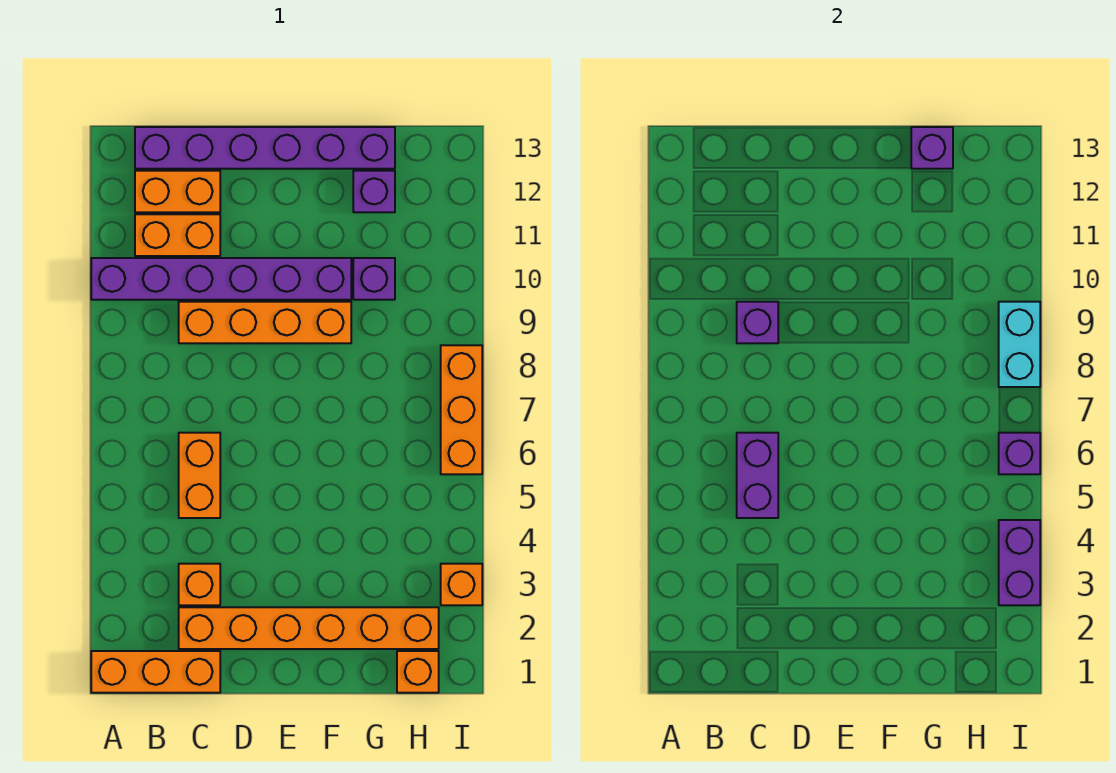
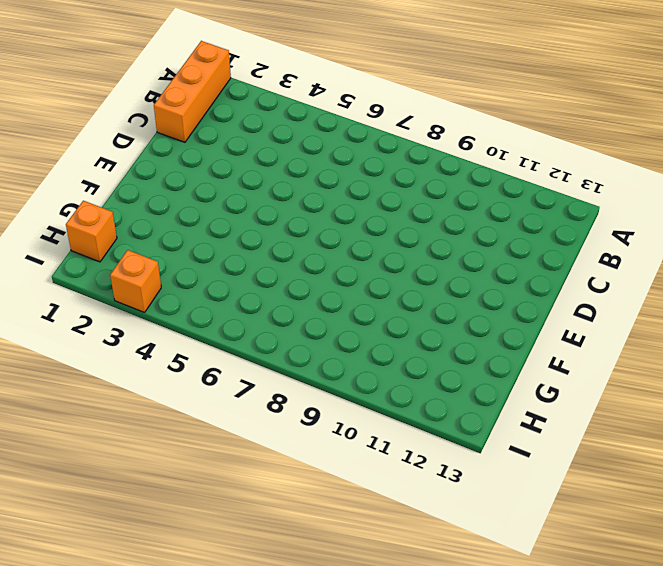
none -> purple 1x6 brick [91,258,351,300]
none -> orange 1x2 brick [135,214,220,256]
none -> orange 1x2 brick [135,171,220,212]

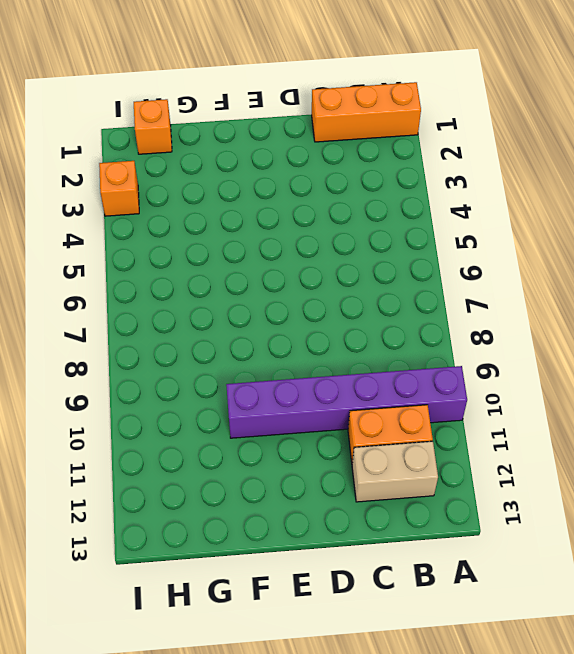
tan 1x2 brick [352,441,438,502] -> orange 1x2 brick [135,171,220,212]
none -> purple 1x6 brick [135,127,395,169]
none -> orange 1x6 brick [179,607,439,649]
none -> orange 1x1 brick [179,564,220,605]

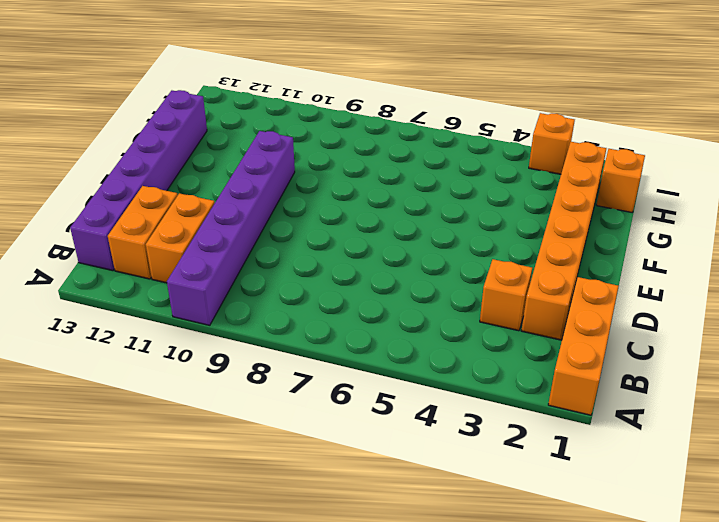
none -> orange 1x2 brick [179,433,220,518]
none -> orange 1x4 brick [179,302,351,343]
none -> purple 1x1 brick [353,258,395,300]

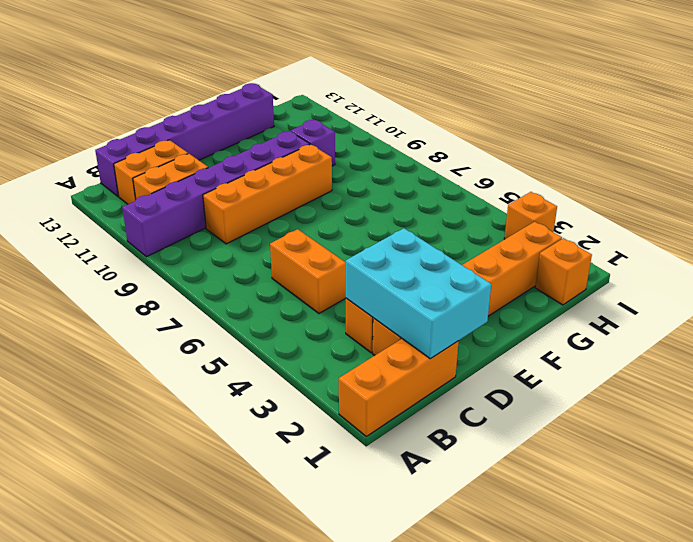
cyan 2x3 brick [346,228,491,359] -> none
none -> purple 1x1 brick [353,171,395,212]
none -> orange 1x3 brick [441,345,482,474]
none -> purple 1x2 brick [737,433,778,518]

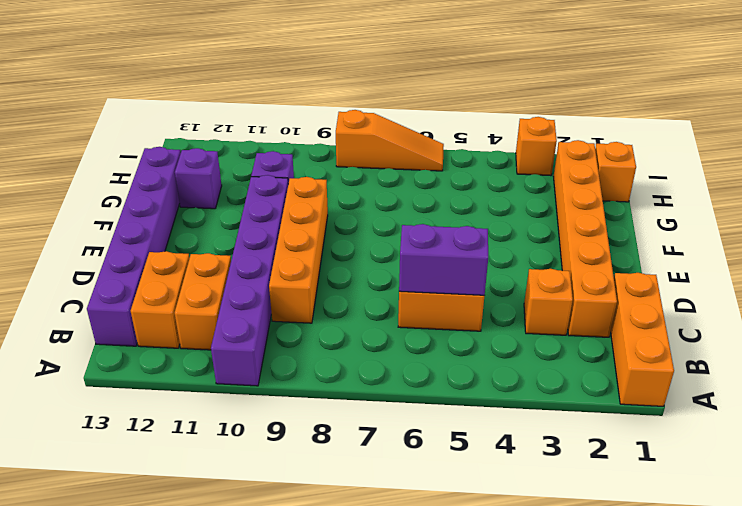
orange 1x3 slope [336,110,444,171] -> orange 1x3 brick [441,345,482,474]
none -> purple 1x1 brick [737,302,778,343]
none -> purple 1x1 brick [911,127,953,169]
none -> purple 1x2 brick [999,520,1040,605]

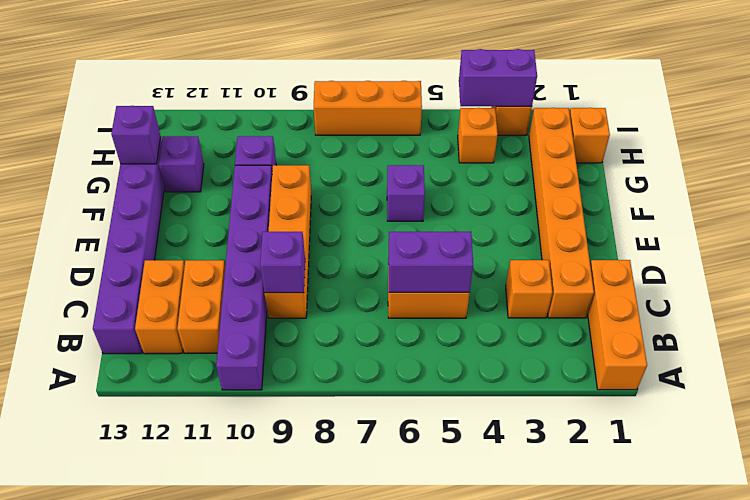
purple 1x1 brick [387,165,425,221] -> purple 1x1 brick moved to [999,433,1040,474]
orange 1x1 brick [458,108,498,163] -> none
none -> cyan 1x2 brick [999,302,1040,387]

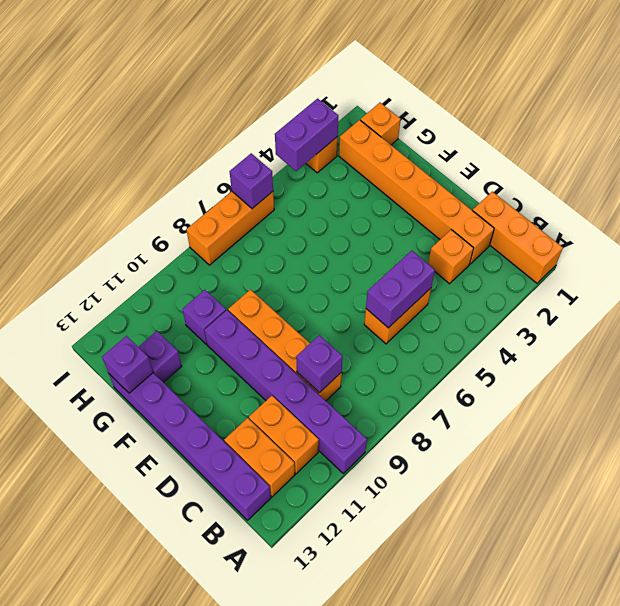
none -> cyan 1x2 brick [999,302,1040,387]

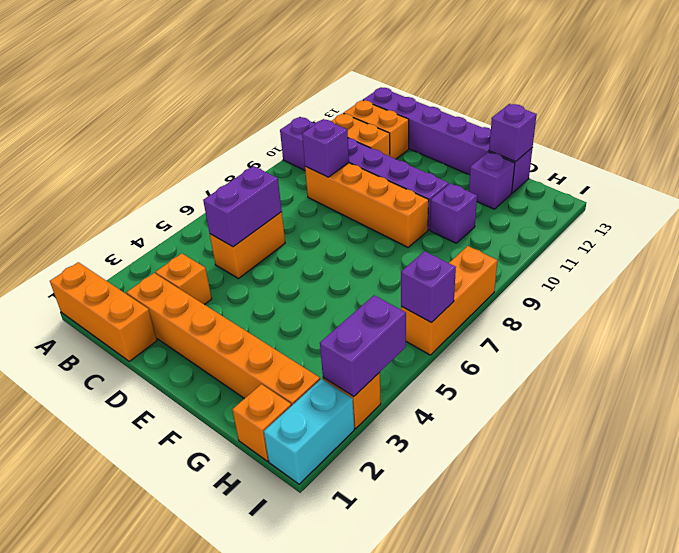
cyan 1x2 brick [264,379,354,484] -> cyan 1x2 brick moved to [999,302,1040,387]

